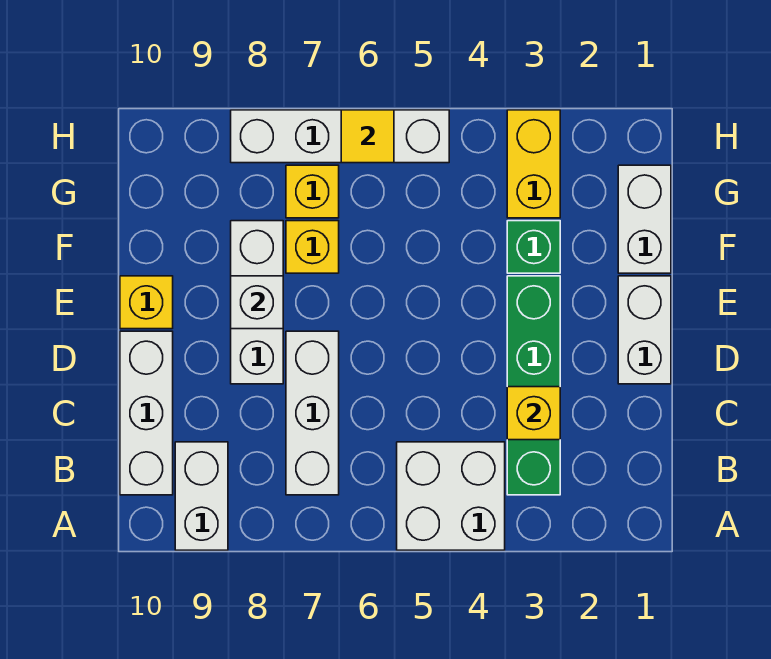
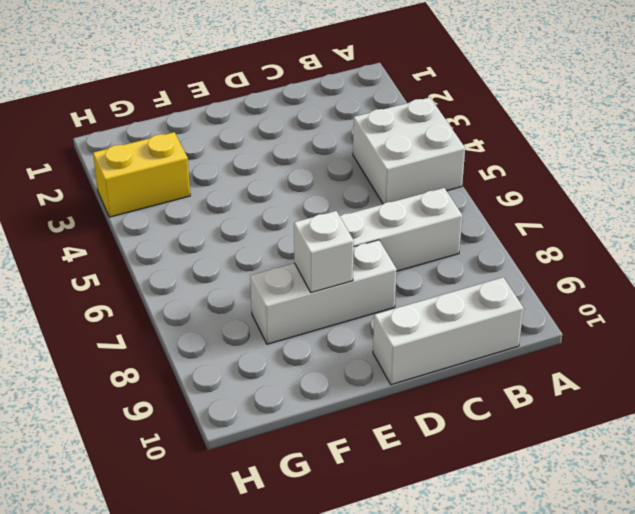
none -> white 1x2 brick [175,442,228,550]
none -> green 1x4 brick [507,276,560,495]
none -> white 1x2 brick [618,276,671,384]

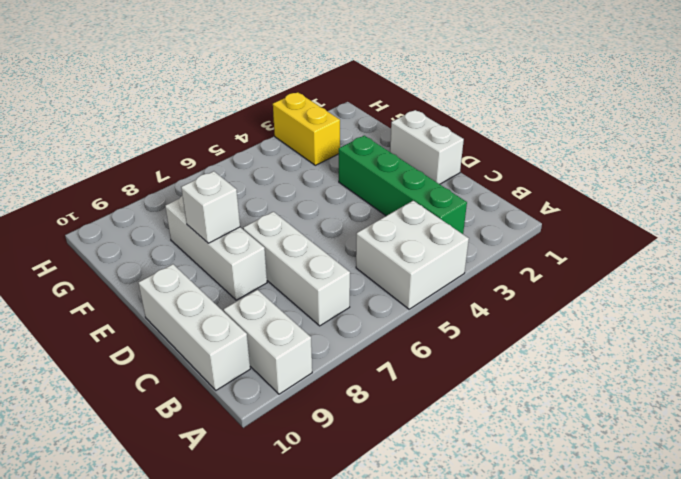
none -> yellow 1x1 brick [120,276,173,329]
none -> white 1x2 brick [618,165,671,273]
none -> green 1x1 brick [507,221,560,273]

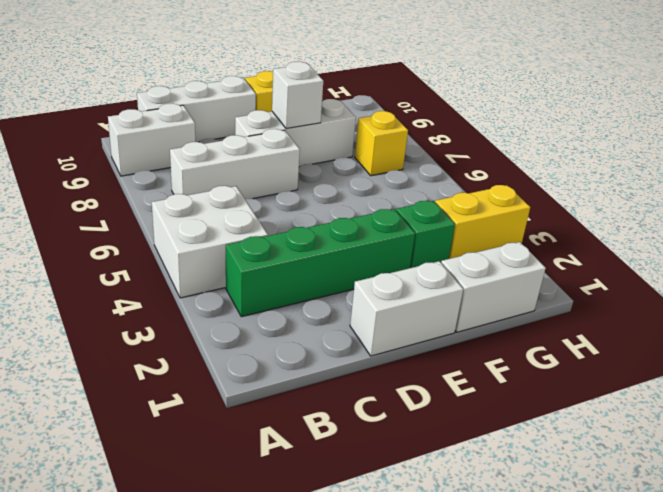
none -> yellow 1x1 brick [286,221,339,273]
none -> white 1x4 brick [231,110,449,163]
none -> yellow 1x1 brick [507,387,560,440]

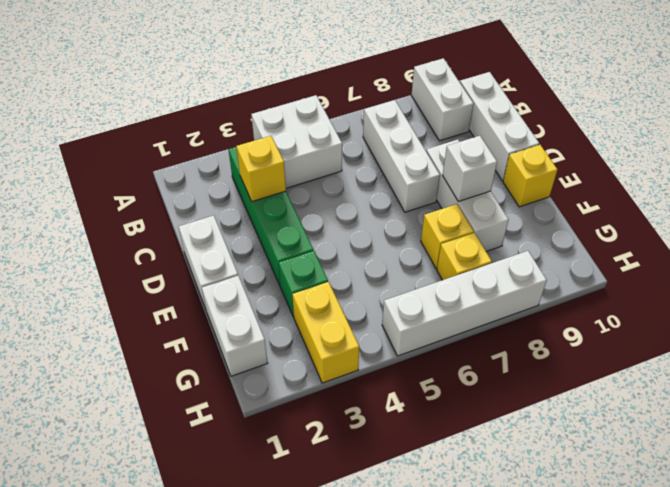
none -> yellow 1x1 tile [341,110,394,163]

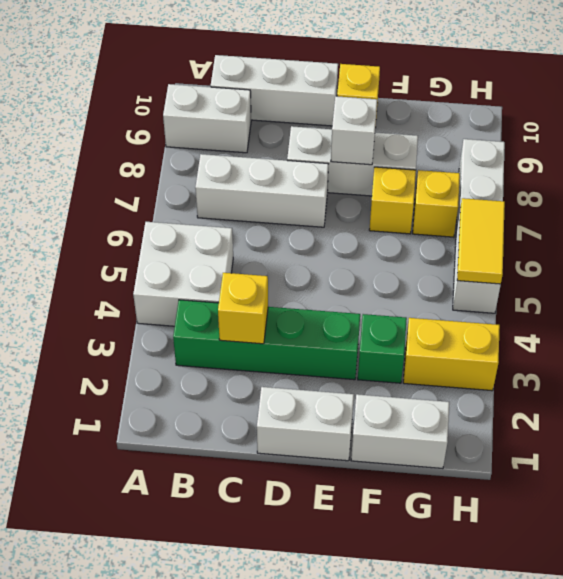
yellow 1x2 tile [457,198,505,284] -> yellow 1x1 tile [341,110,394,163]

